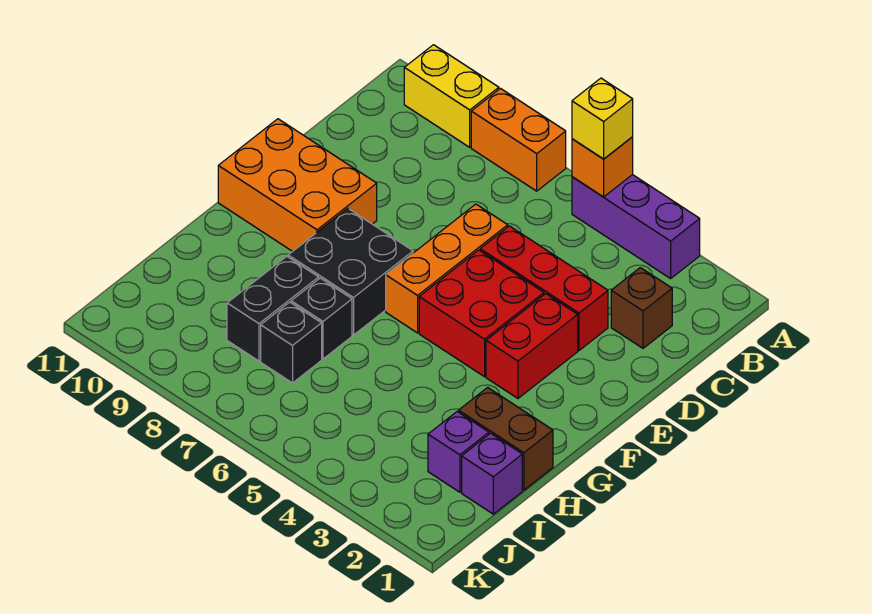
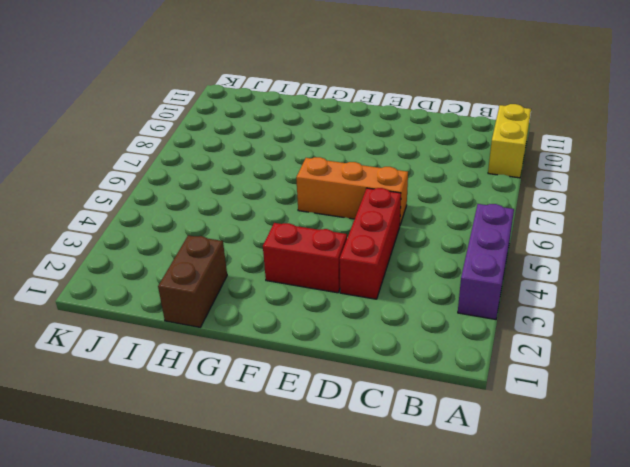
none -> orange 1x2 brick [471,89,566,191]
none -> brown 1x1 brick [611,268,672,348]
none -> red 2x2 brick [419,250,544,377]

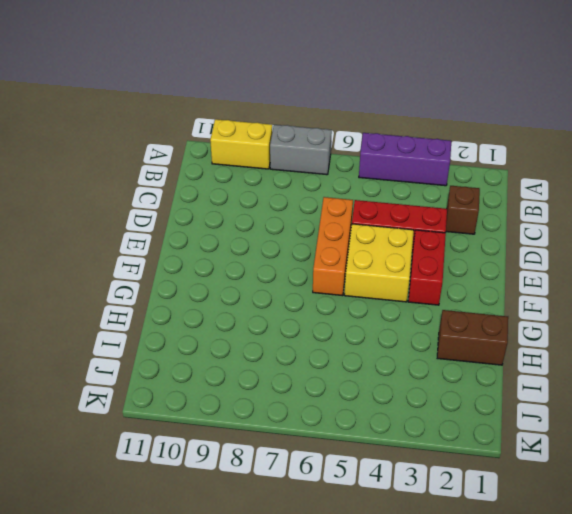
grey 1x2 brick [270,125,332,175] -> orange 1x2 brick [471,89,566,191]
yellow 2x2 brick [344,224,414,302] -> red 2x2 brick [419,250,544,377]
none -> orange 2x3 brick [218,119,377,251]
none -> black 2x2 brick [288,208,413,335]
none -> black 1x1 brick [291,278,352,359]

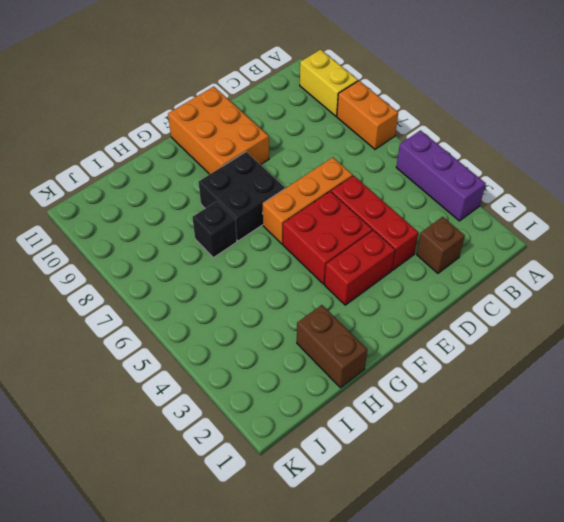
none -> black 1x2 brick [227,256,319,361]
none -> purple 1x1 brick [462,433,522,514]
none -> purple 1x1 brick [428,412,489,492]

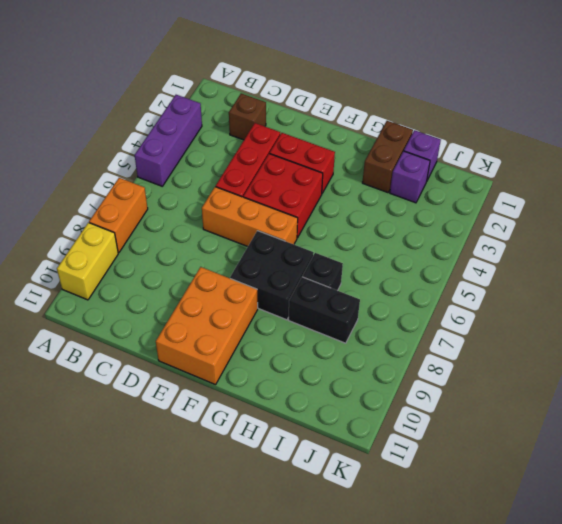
none -> black 1x1 brick [261,302,322,383]
none -> orange 1x1 brick [572,137,633,197]
none -> yellow 1x1 brick [572,78,633,159]

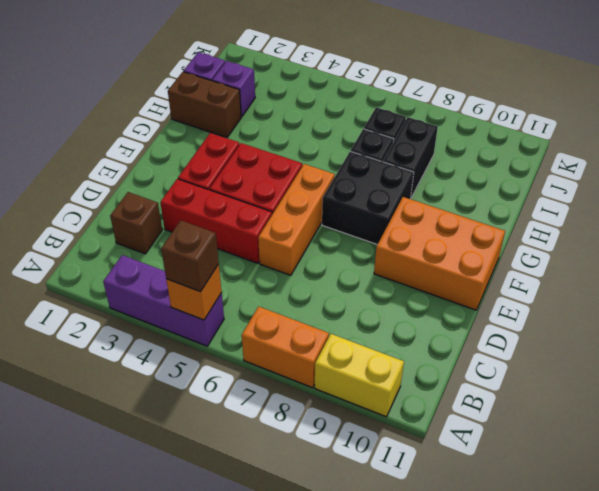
brown 1x1 brick [161,220,219,292] -> yellow 1x1 brick [572,78,633,159]

